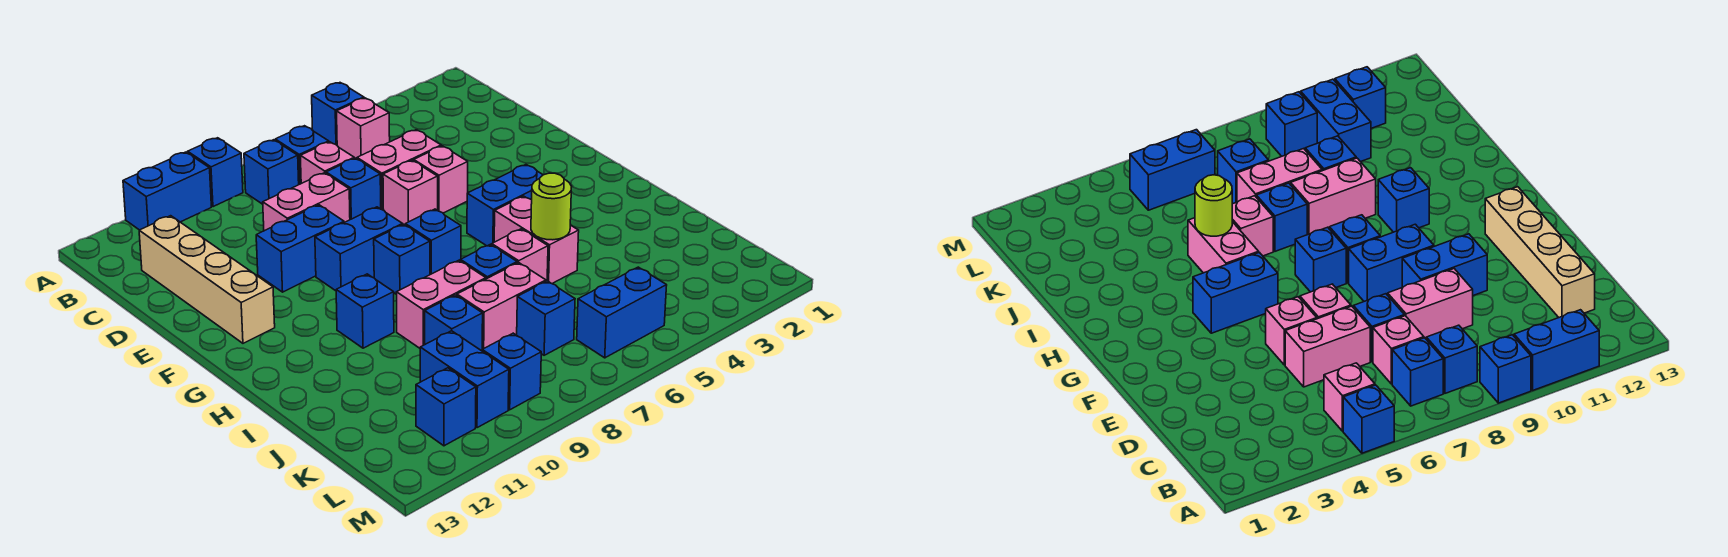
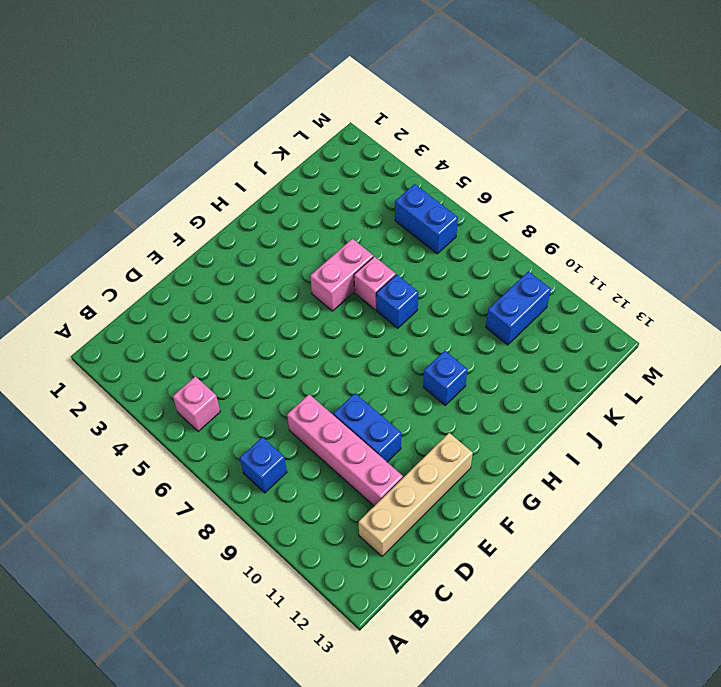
pink 1x4 brick [287,394,403,506] -> pink 1x2 brick [263,173,350,231]
none -> blue 1x1 brick [312,83,364,145]
none -> blue 1x1 brick [188,138,243,207]
none -> blue 1x2 brick [123,152,211,230]
none -> blue 1x1 brick [275,126,329,184]

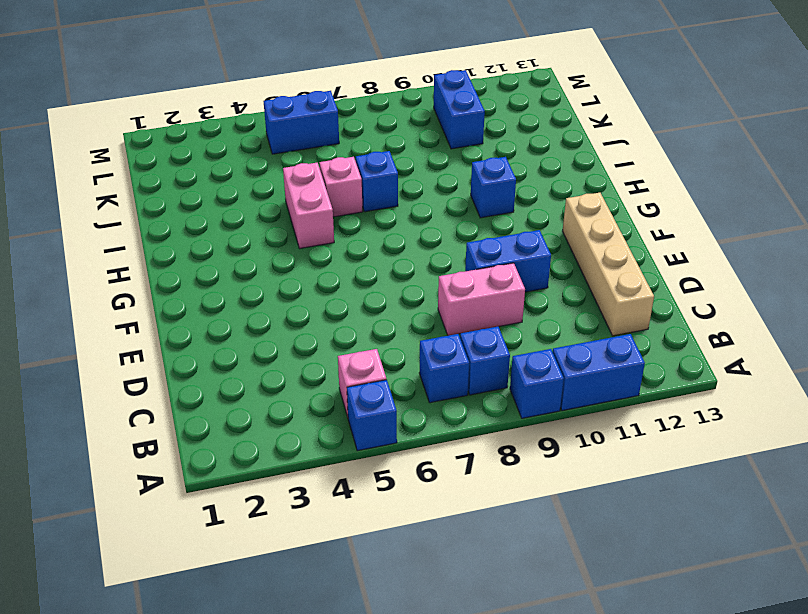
none -> pink 1x1 brick [300,142,354,183]
none -> pink 1x2 brick [357,130,441,210]
none -> blue 1x1 brick [326,158,381,220]
none -> pink 1x1 brick [414,146,468,213]

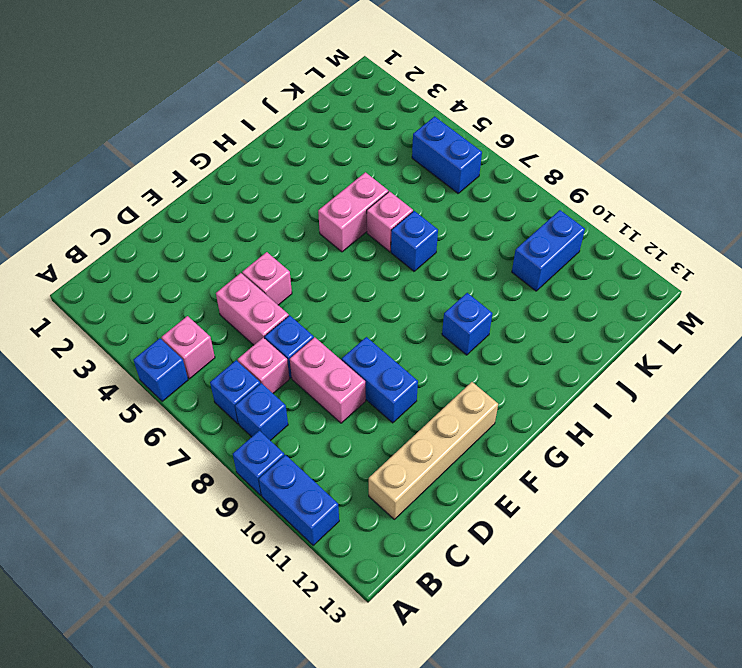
none -> pink 1x1 brick [383,160,438,225]
none -> blue 1x2 brick [315,207,403,291]
none -> blue 1x2 brick [467,165,543,246]
none -> blue 1x1 brick [405,209,461,275]

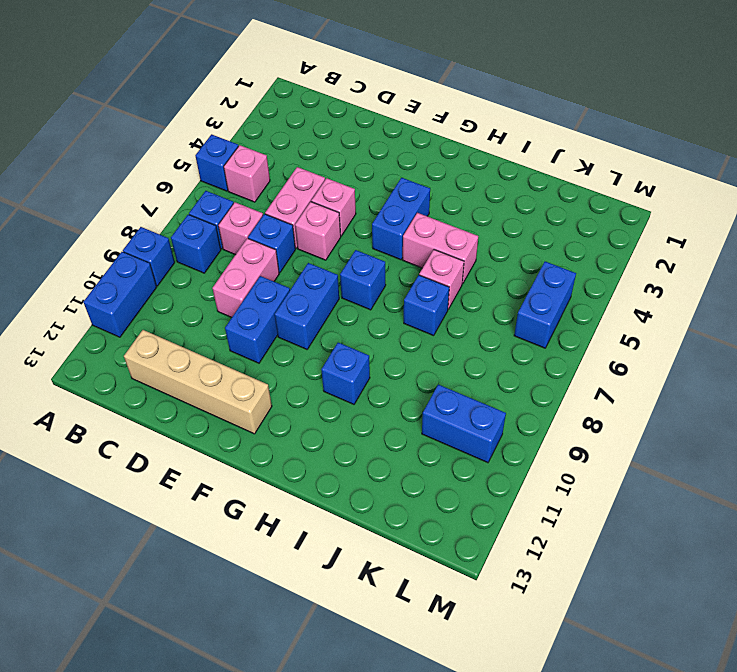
none -> blue 1x1 brick [374,224,430,295]
none -> pink 1x2 brick [396,260,486,348]
none -> pink 1x2 brick [457,262,546,349]
none -> blue 1x1 brick [425,295,483,351]

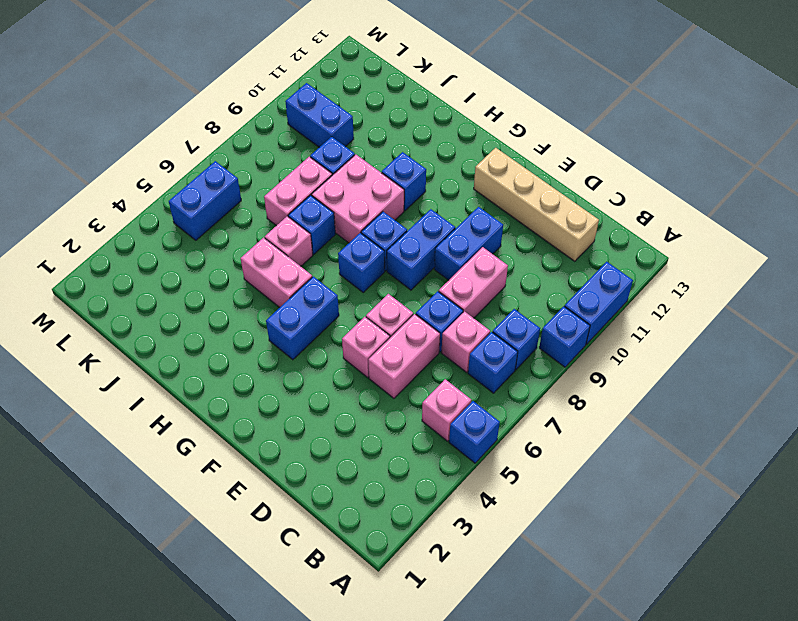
pink 2x2 brick [312,155,404,243] -> pink 1x2 brick [396,260,486,348]
none -> blue 1x1 brick [517,281,575,355]
none -> blue 1x1 brick [482,333,541,410]
none -> blue 1x1 brick [416,368,476,446]
none -> lime 1x1 round brick [531,173,572,240]

